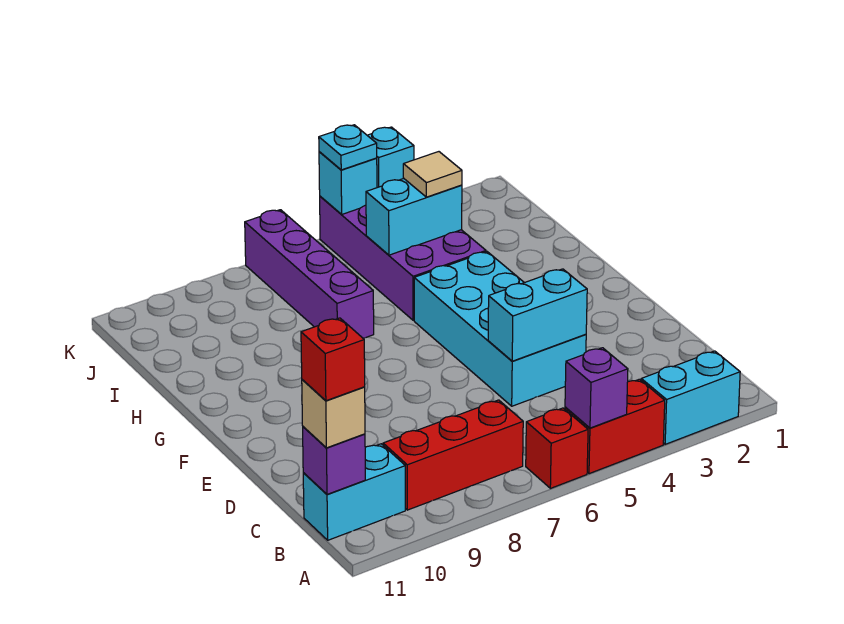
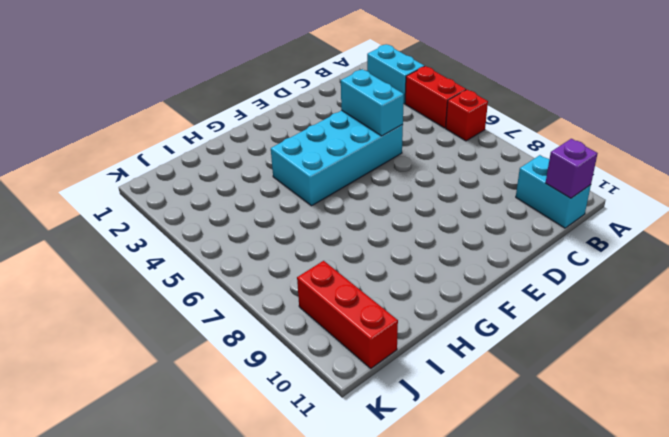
red 1x3 brick [297,261,398,368] -> red 1x3 brick moved to [383,400,523,510]
none -> purple 2x4 brick [320,196,486,320]
none -> purple 1x4 brick [245,210,374,338]
none -> purple 1x1 brick [565,348,628,428]

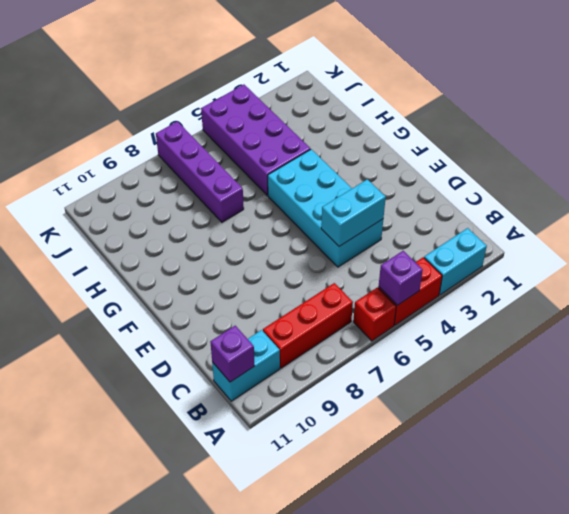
none -> cyan 1x2 brick [366,179,462,255]
none -> cyan 1x1 brick [367,127,414,188]
none -> cyan 1x1 brick [319,152,377,214]

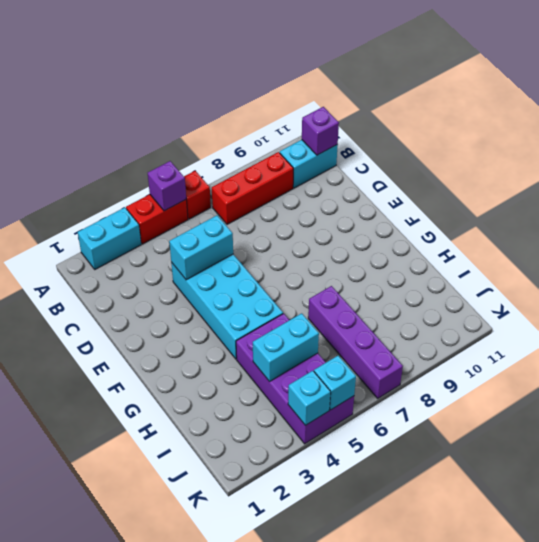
none -> tan 1x1 brick [302,380,365,448]
none -> tan 1x1 tile [403,152,462,197]
none -> cyan 1x1 plate [319,125,377,170]

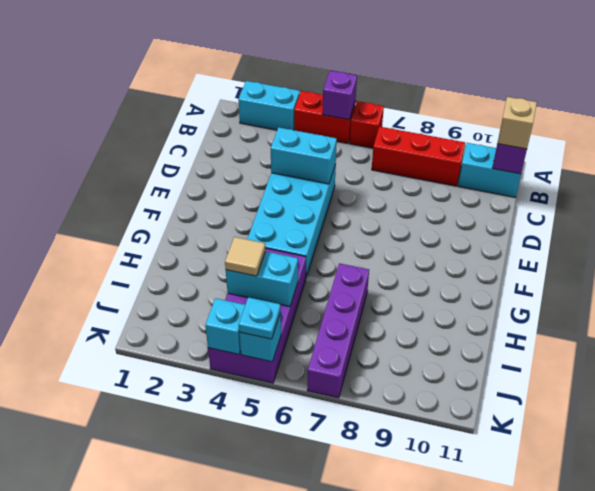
none -> red 1x1 brick [301,318,365,401]

